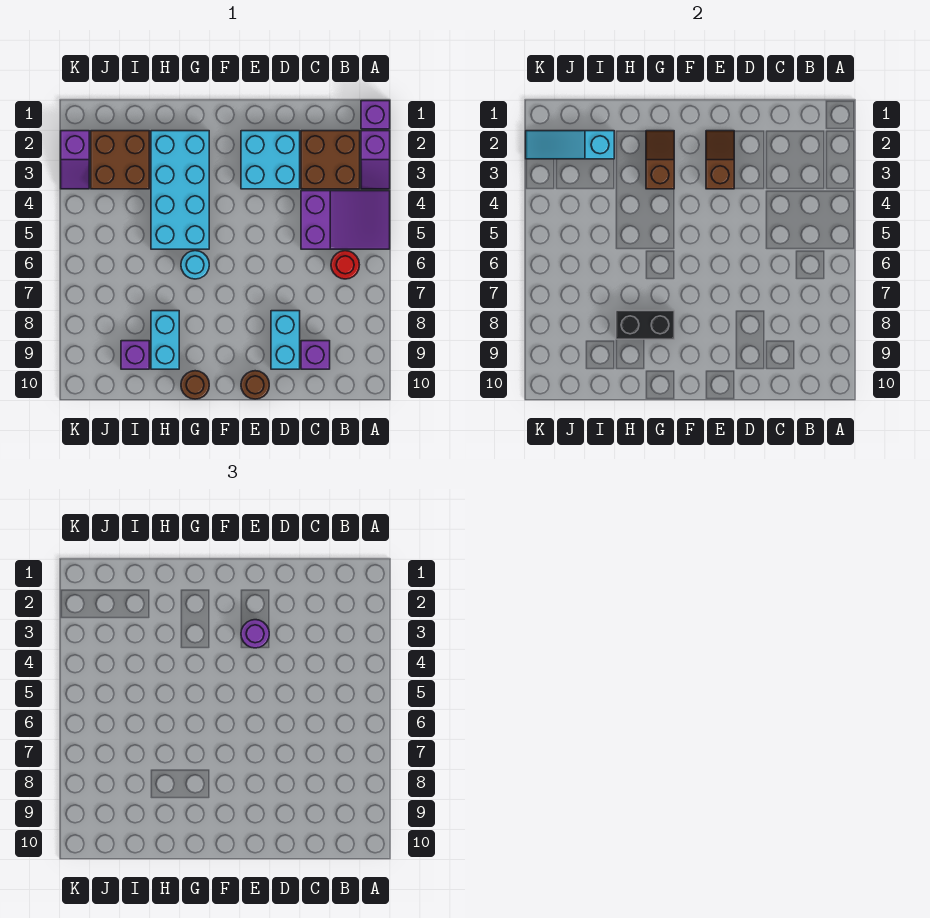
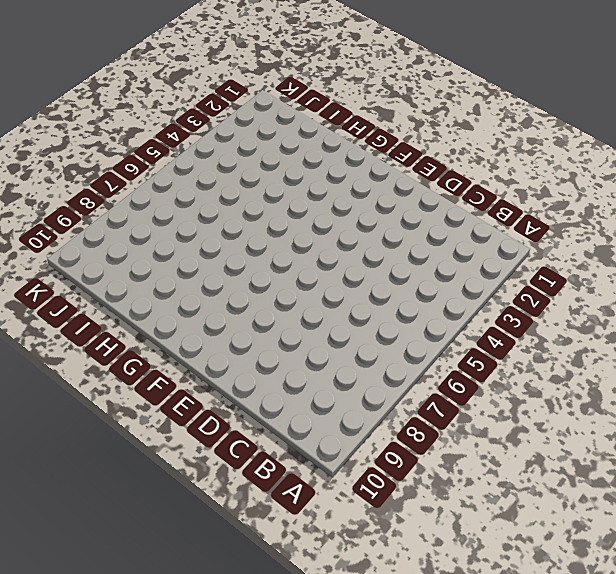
none -> purple 1x1 brick [361,101,390,129]
none -> purple 1x2 slope [361,131,390,189]
none -> purple 2x3 slope [301,191,390,249]

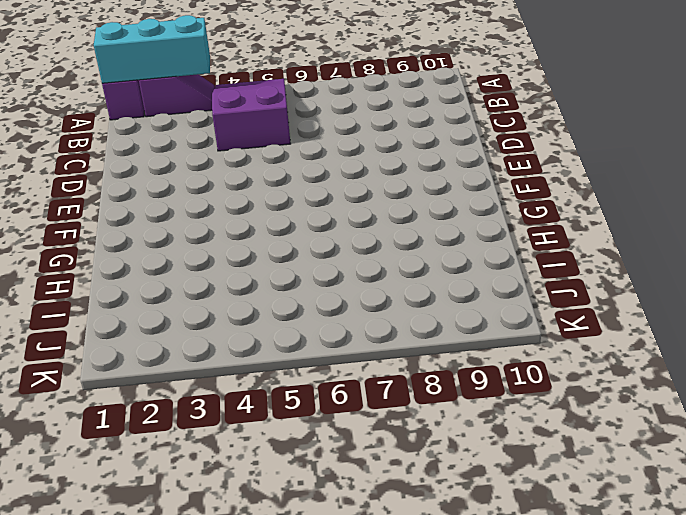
cyan 1x3 brick [94,15,210,83] -> none
none -> brown 2x2 brick [301,131,360,189]
none -> red 1x1 round brick [331,251,359,279]
none -> purple 1x1 brick [301,341,330,369]

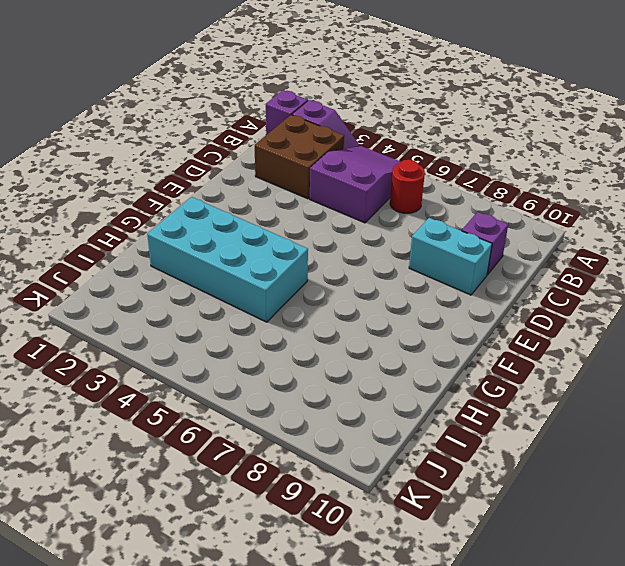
none -> cyan 2x2 brick [241,131,300,189]
none -> brown 1x1 round brick [241,371,269,399]
none -> cyan 1x1 round brick [181,251,209,279]

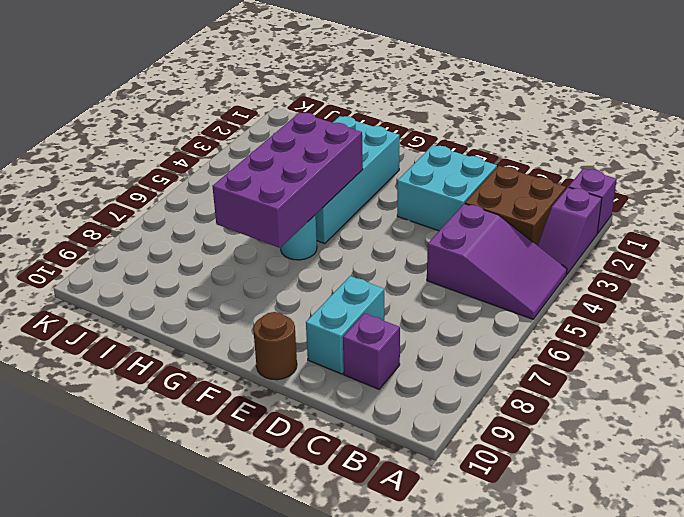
purple 2x4 brick [212,113,363,248] -> none
none -> red 1x1 round brick [331,251,359,279]
none -> brown 1x1 round brick [181,371,209,399]
none -> cyan 1x2 brick [151,311,179,369]

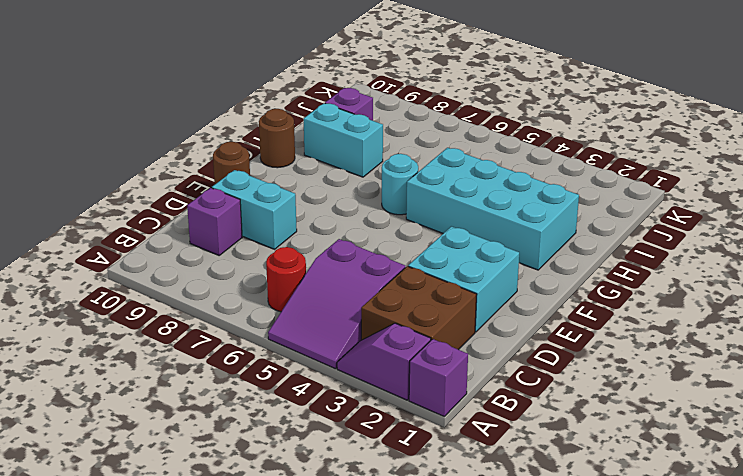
none -> brown 2x2 brick [91,131,149,189]
none -> purple 1x2 slope [61,131,89,189]
none -> brown 1x2 slope [706,131,734,189]

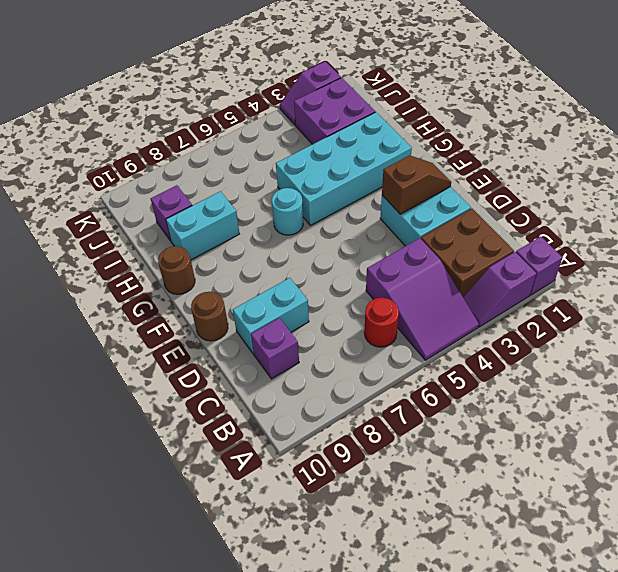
purple 2x2 brick [294,78,375,144] -> brown 2x2 brick [91,131,149,189]
none -> brown 1x2 slope [646,131,674,189]
none -> black 1x2 brick [616,311,674,339]
none -> cyan 1x3 slope [526,131,614,159]

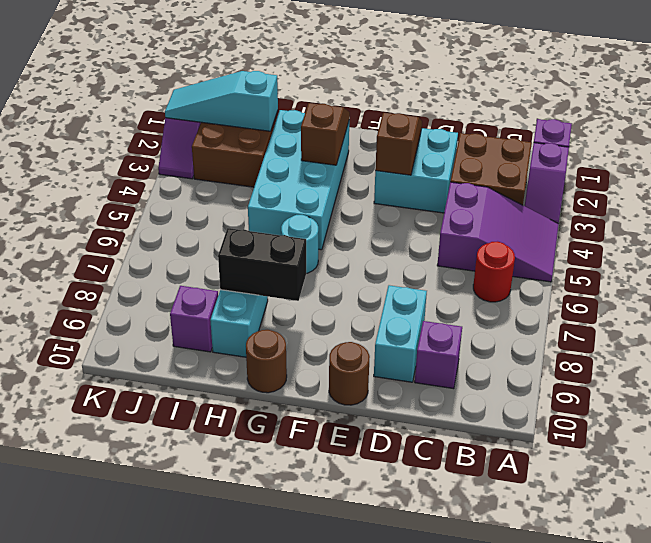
none -> purple 1x1 round brick [241,620,269,648]

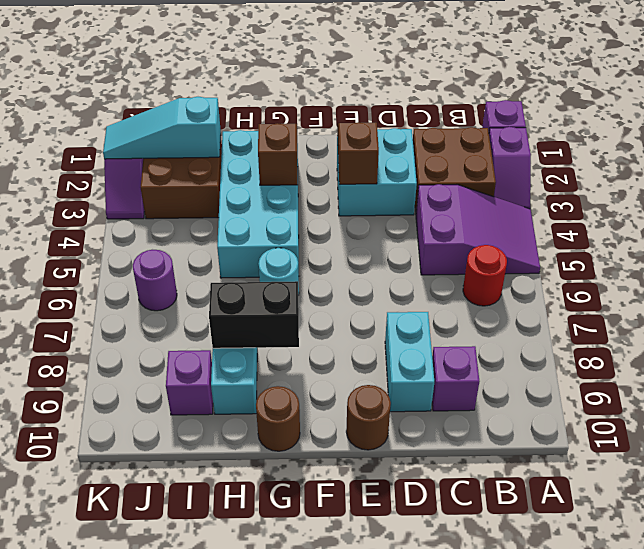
purple 1x1 round brick [133,250,177,311] -> purple 1x1 round brick moved to [241,620,269,648]

